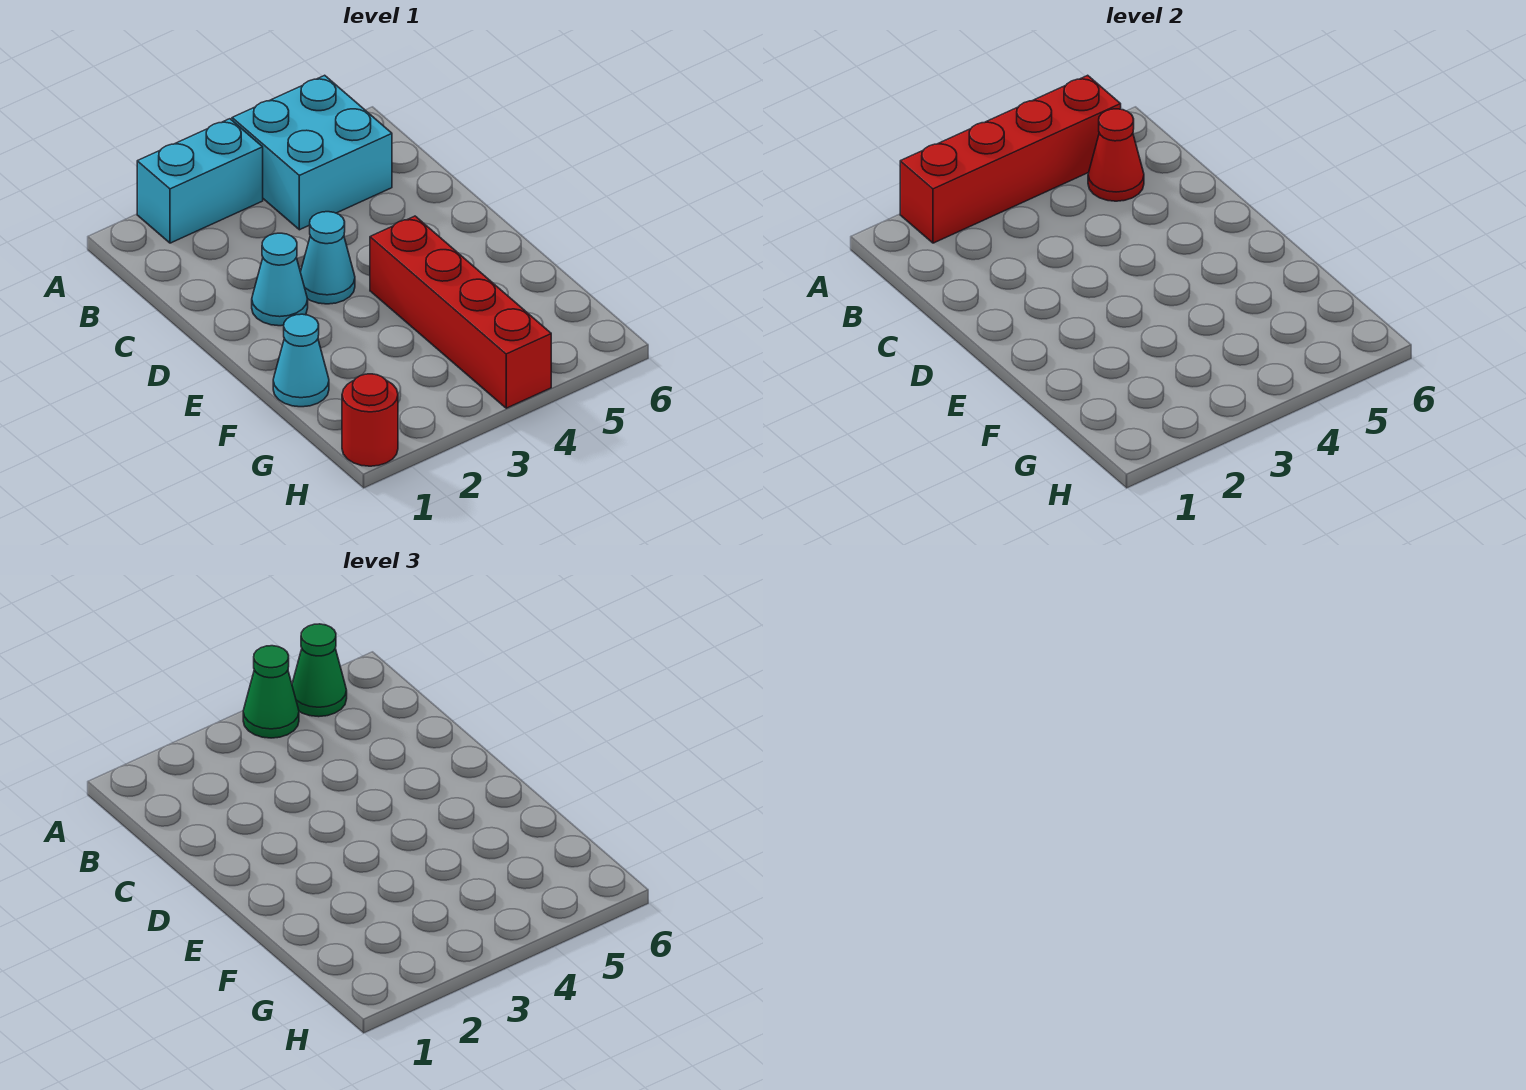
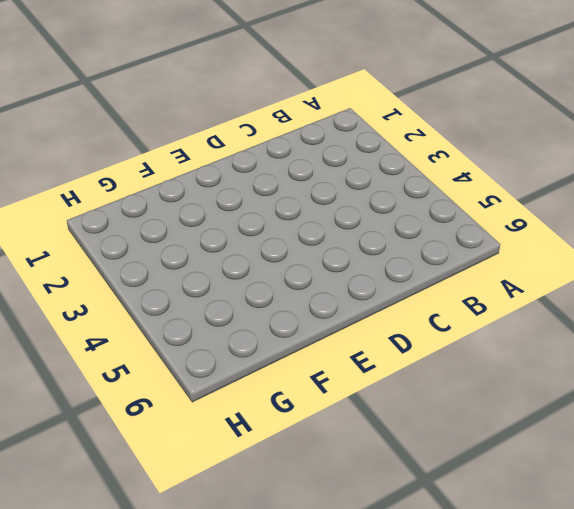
none -> cyan 1x2 brick [137,119,263,243]
none -> cyan 2x2 brick [232,75,392,230]

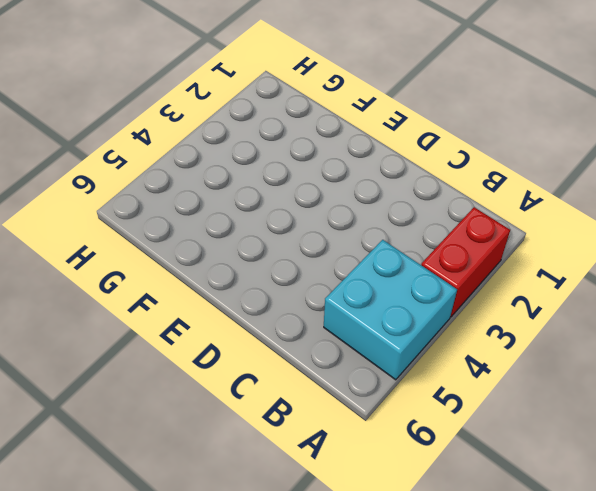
red 1x2 brick [421,207,510,317] -> cyan 1x2 brick [137,119,263,243]
none -> cyan 1x1 cone [252,233,308,326]
none -> cyan 1x1 cone [301,212,355,304]

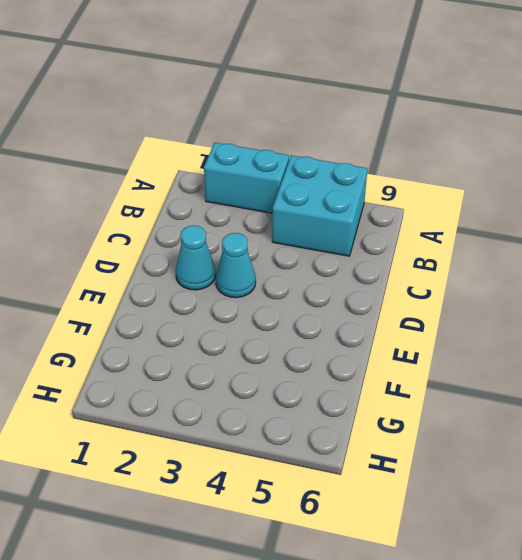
none -> red 1x4 brick [370,216,551,408]
none -> cyan 1x1 cone [273,314,329,407]

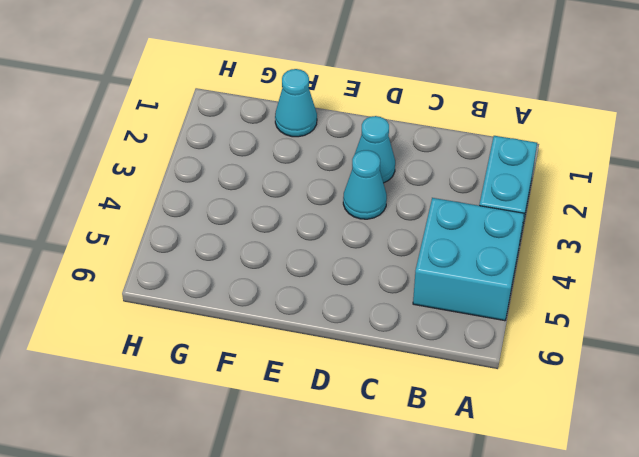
none -> red 1x4 brick [370,216,551,408]
none -> red 1x1 round brick [342,374,398,466]

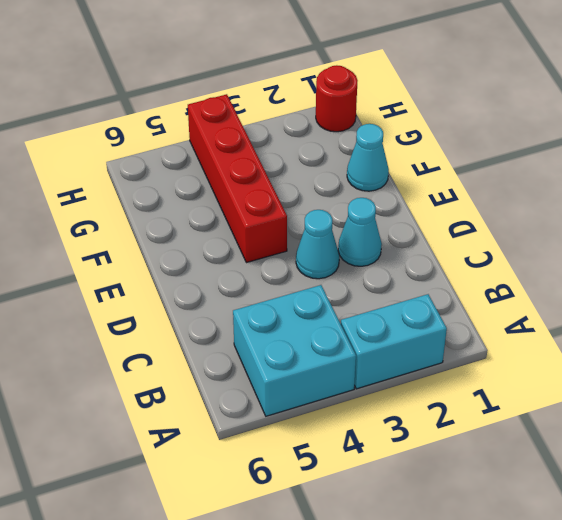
none -> red 1x4 brick [900,75,1121,243]
none -> red 1x1 cone [1088,109,1144,201]

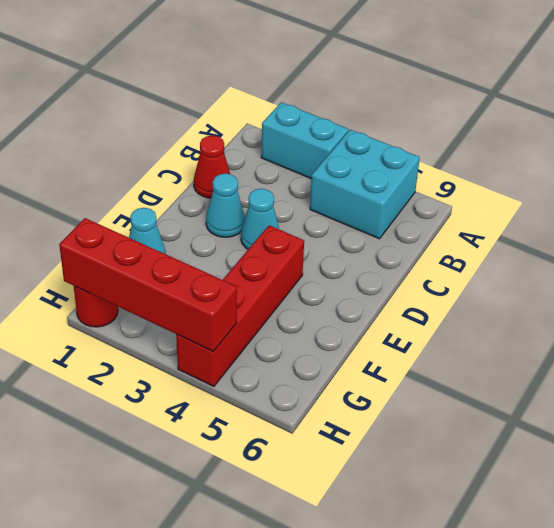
red 1x1 cone [194,136,230,198] -> red 1x1 cone moved to [1088,109,1144,201]
red 1x4 brick [59,218,237,352] -> red 1x4 brick moved to [900,75,1121,243]
none -> green 1x1 cone [243,646,299,738]
none -> green 1x1 cone [292,624,347,717]

